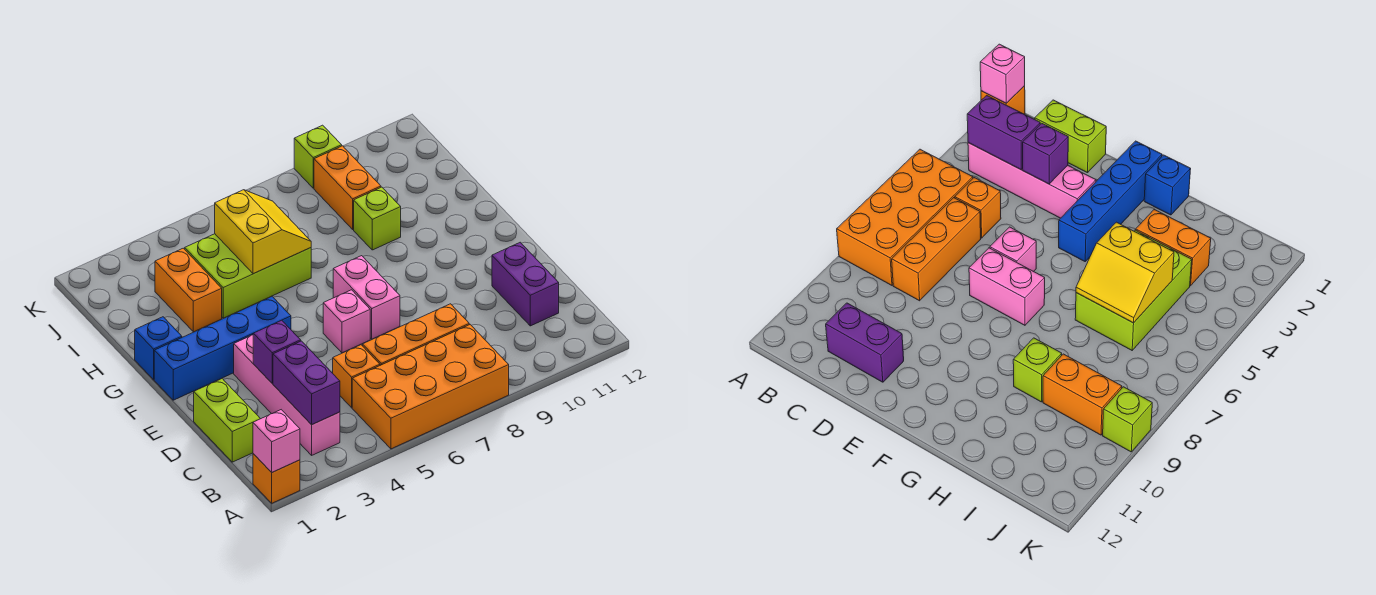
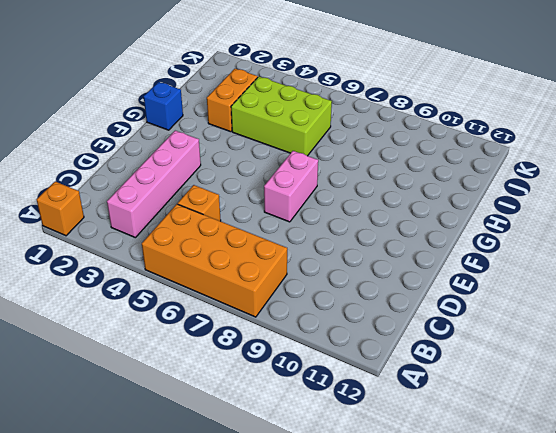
none -> lime 1x2 brick [194,379,260,462]
none -> orange 1x3 brick [363,304,469,365]
none -> purple 1x2 brick [492,242,559,326]

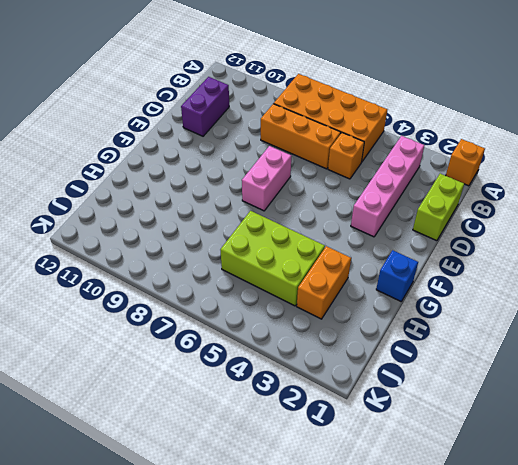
none -> pink 1x1 brick [323,290,370,353]
none -> blue 1x4 brick [154,297,291,400]
none -> lime 1x1 brick [354,187,401,250]

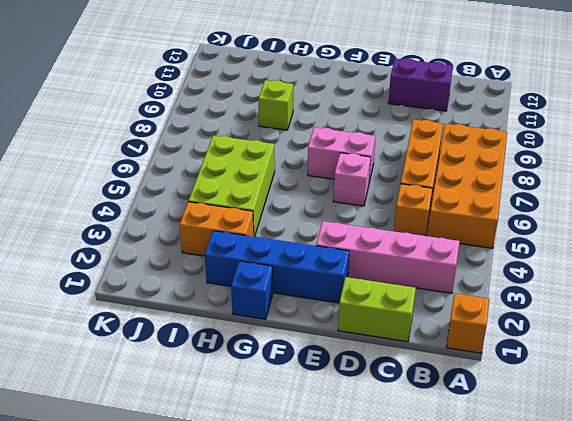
blue 1x4 brick [205,231,349,303] -> blue 1x4 brick turned to [154,297,291,400]
none -> orange 1x2 brick [314,146,381,229]
none -> lime 1x1 brick [294,125,342,188]
none -> pink 1x1 brick [253,410,300,472]

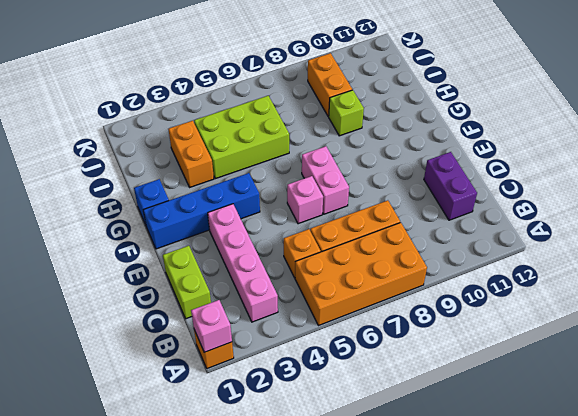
none -> lime 1x1 brick [294,125,342,188]
none -> purple 1x2 brick [273,341,340,425]
none -> purple 1x1 brick [253,320,301,383]

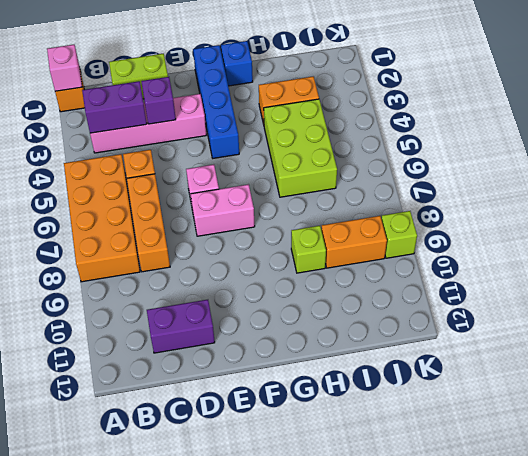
none -> yellow 2x2 slope [215,190,311,274]

